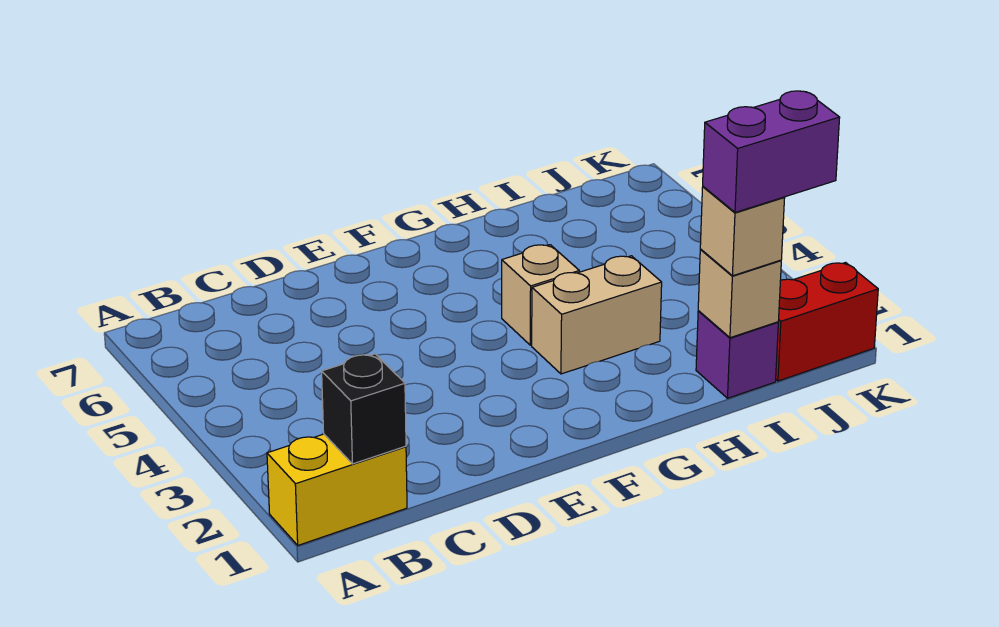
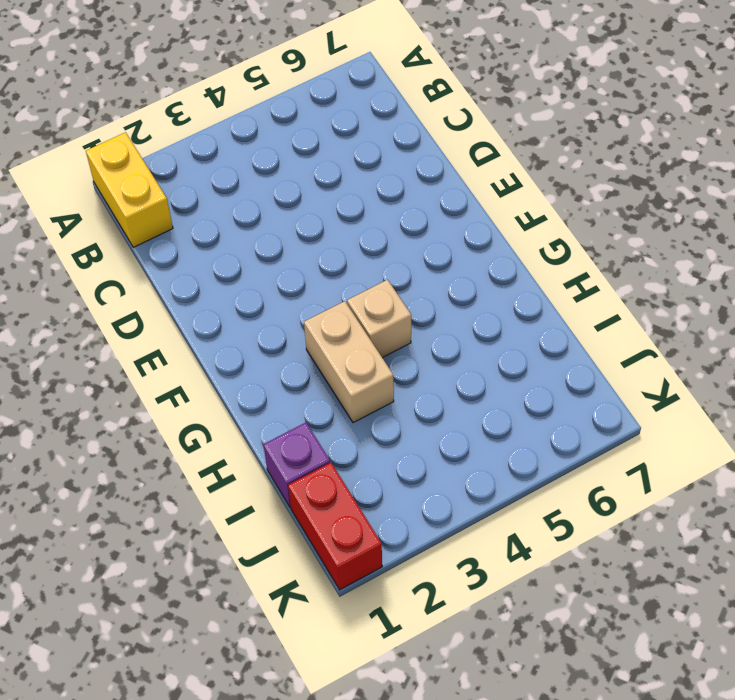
none -> black 1x1 brick [322,354,406,464]
none -> tan 1x1 brick [698,250,781,338]

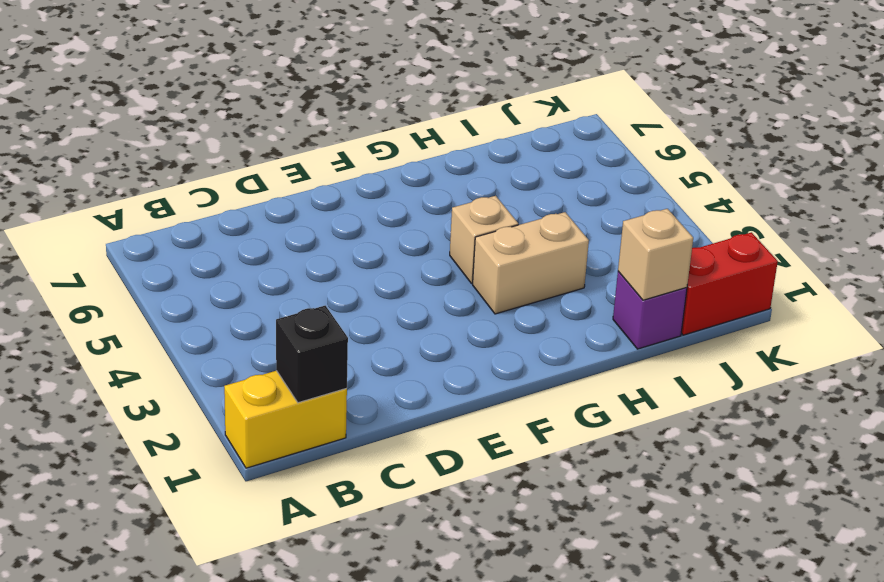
none -> tan 1x1 brick [700,187,785,276]
none -> purple 1x2 brick [703,91,840,212]

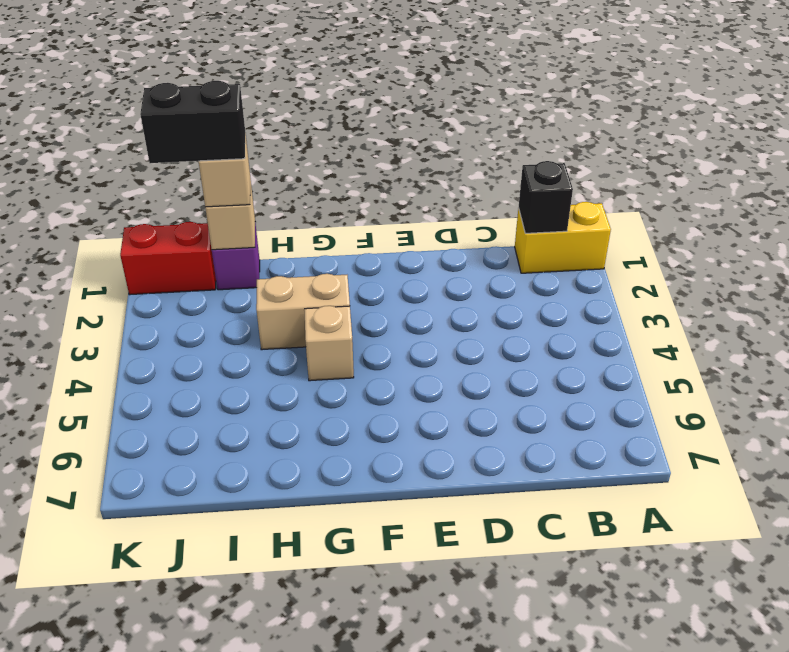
black 1x2 brick [140,81,245,163] -> purple 1x2 brick [703,91,840,212]

